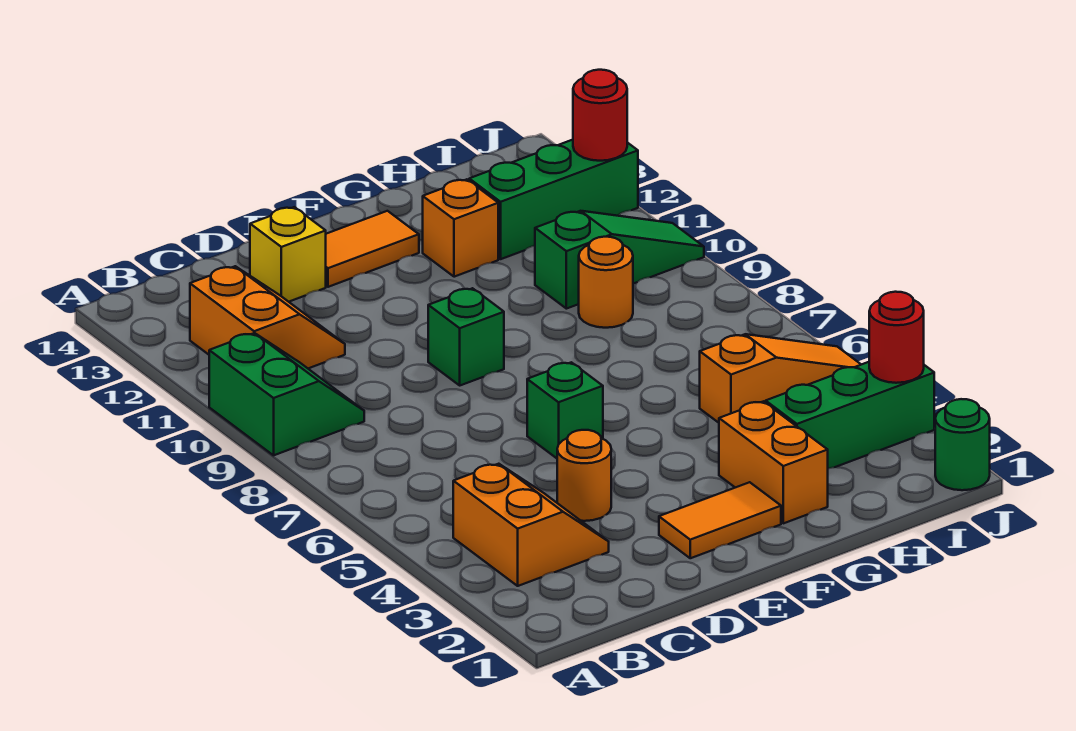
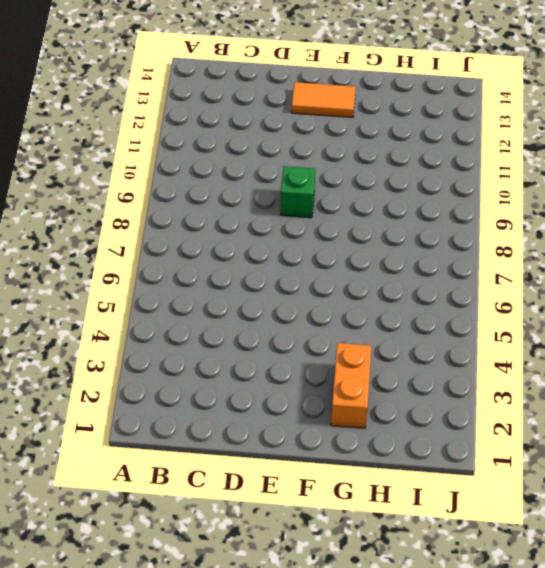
none -> green 2x2 slope [209,333,364,455]
none -> orange 2x2 slope [453,464,609,586]
none -> orange 2x2 slope [190,266,345,368]

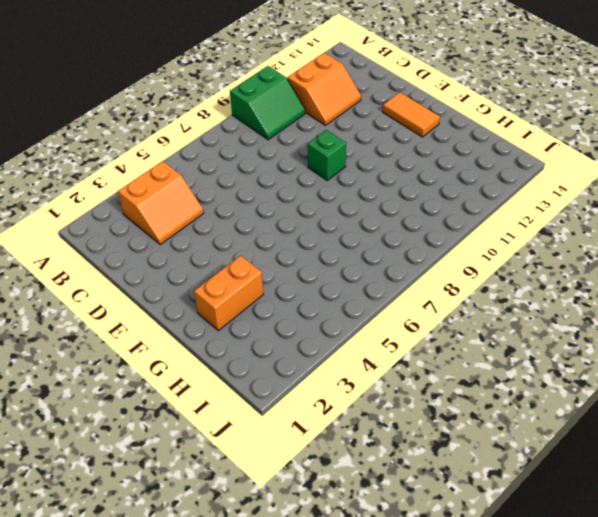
none -> orange 1x1 round brick [557,430,611,521]
none -> yellow 1x1 brick [250,207,326,302]
none -> orange 1x2 tile [659,482,781,558]

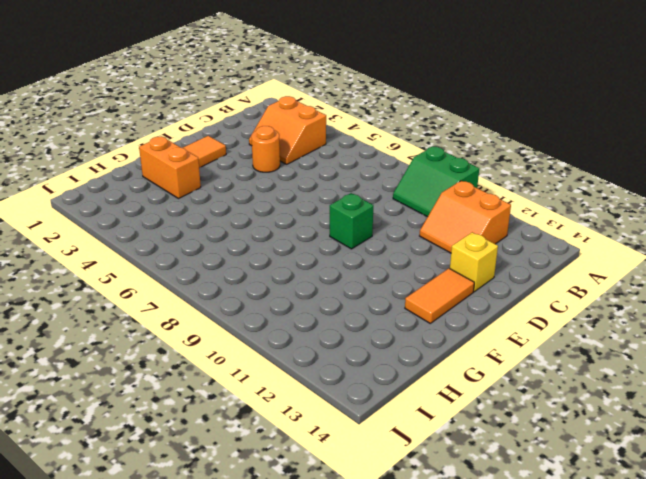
none -> green 1x1 brick [527,362,603,458]
none -> orange 1x1 brick [423,179,498,277]
none -> green 1x3 brick [766,362,934,468]

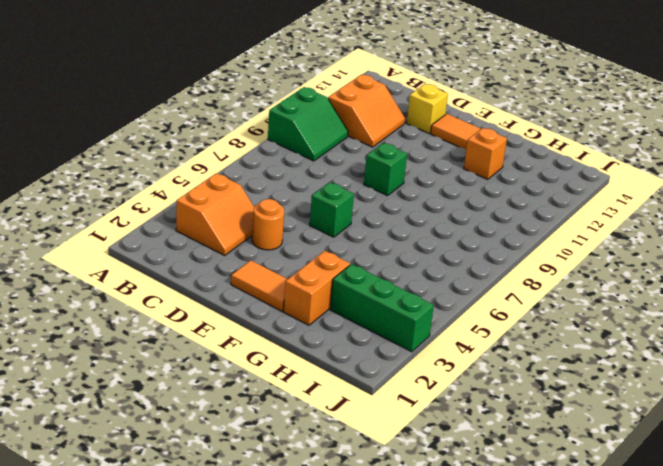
none -> orange 1x3 slope [700,334,861,423]
none -> orange 1x1 round brick [579,237,633,328]
none -> green 1x3 slope [535,211,704,309]

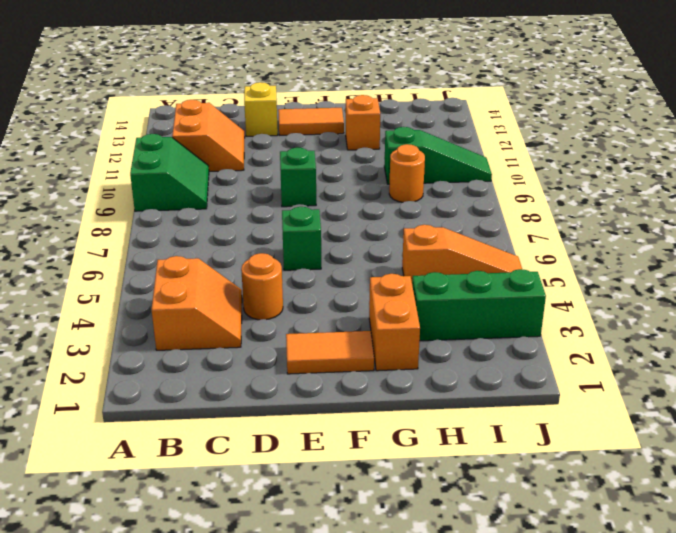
none -> green 1x3 brick [469,140,638,259]
none -> green 1x1 round brick [935,399,990,490]
none -> red 1x1 round brick [869,292,924,383]

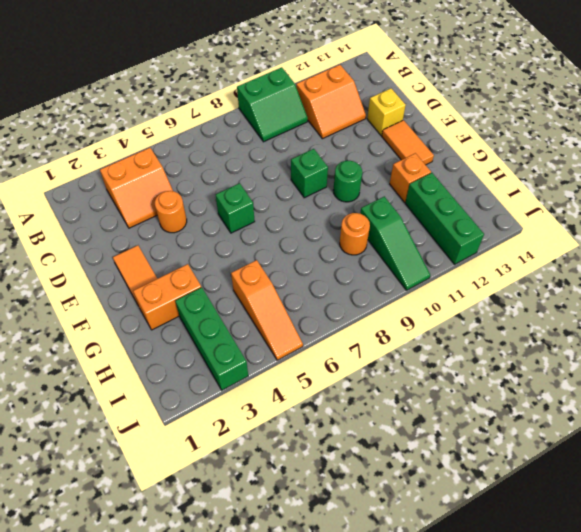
green 1x1 round brick [333,161,362,202] -> green 1x1 round brick moved to [935,399,990,490]
none -> red 1x1 round brick [869,292,924,383]
none -> red 1x1 round brick [573,70,627,161]

